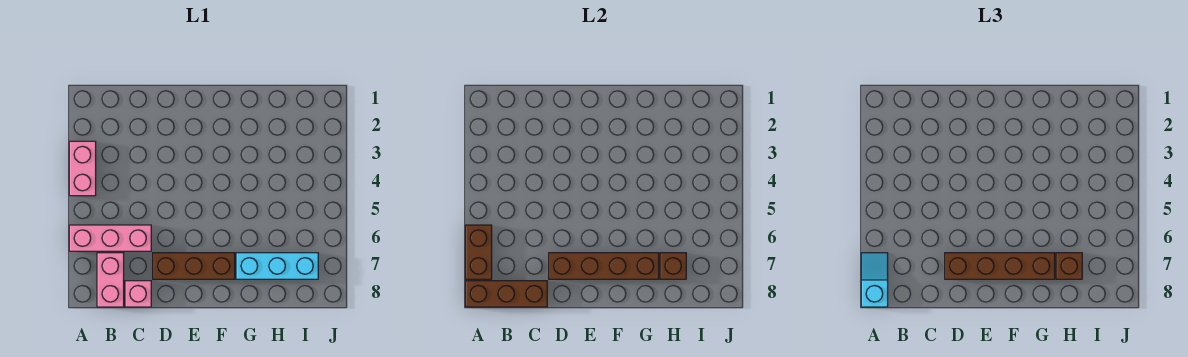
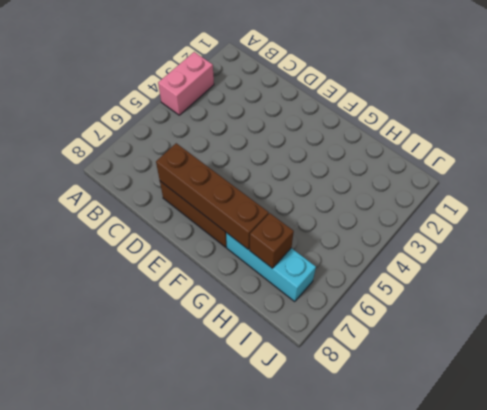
none -> pink 1x3 brick [69,225,151,251]
none -> pink 1x2 brick [97,253,124,307]
none -> pink 1x1 brick [125,281,151,307]

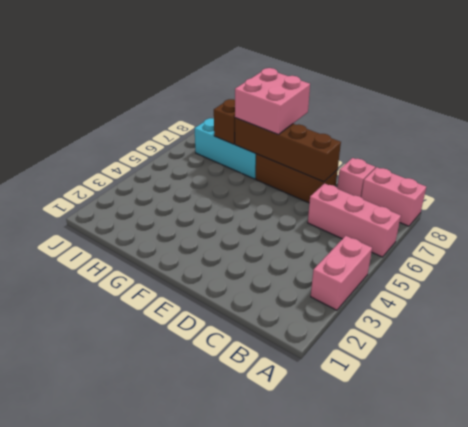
pink 1x2 brick [361,167,426,226] -> pink 1x2 brick turned to [97,253,124,307]
pink 2x2 brick [235,68,310,134] -> brown 1x4 brick [945,253,1055,279]
none -> brown 1x2 brick [465,225,492,279]
none -> brown 1x3 brick [465,281,547,307]
none -> cyan 1x2 slope [861,253,888,307]

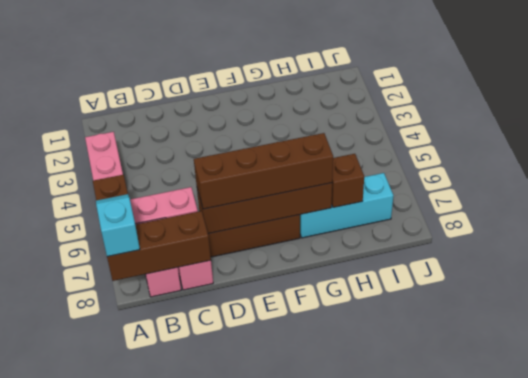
none -> brown 1x1 brick [1056,253,1082,279]

